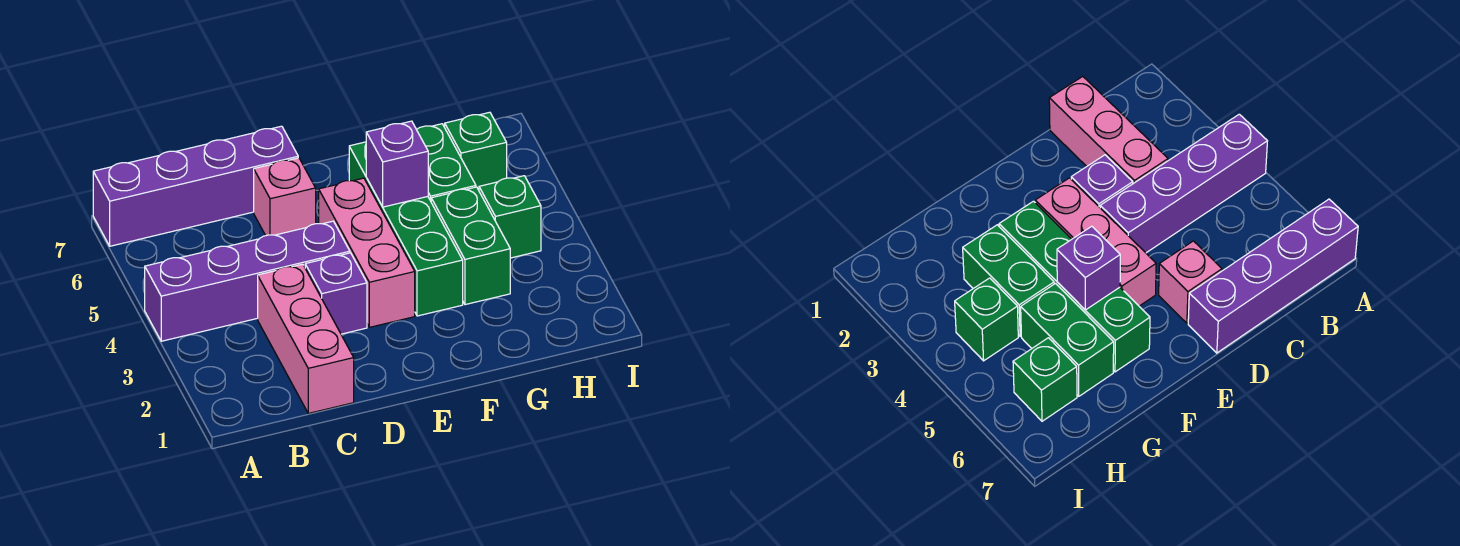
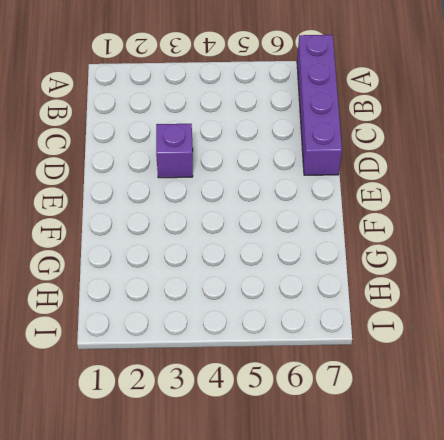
none -> purple 1x4 brick [145,221,350,341]
none -> pink 1x3 brick [258,264,354,413]
none -> pink 1x1 brick [254,158,316,236]

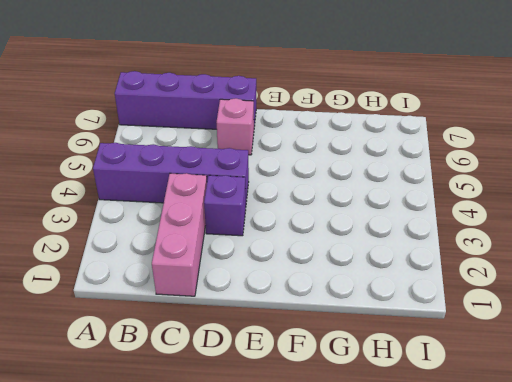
none -> pink 1x3 brick [319,178,415,327]
none -> green 1x4 brick [349,142,463,316]
none -> green 1x2 brick [431,187,510,305]

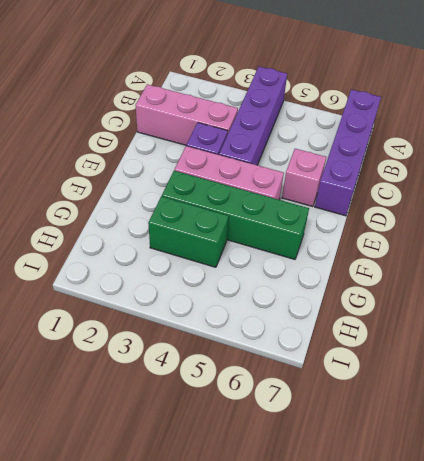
none -> green 1x2 brick [417,124,476,201]
none -> green 1x1 brick [479,176,541,258]
none -> green 1x1 brick [445,112,507,190]

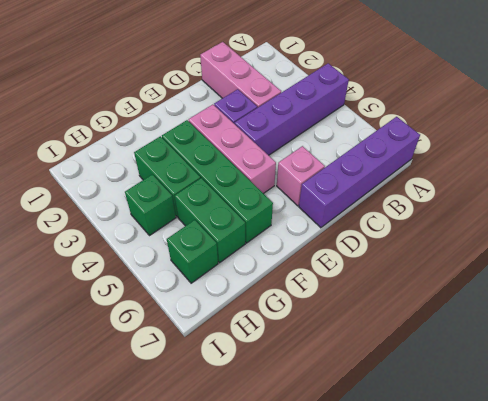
none -> purple 1x1 brick [366,121,428,207]

